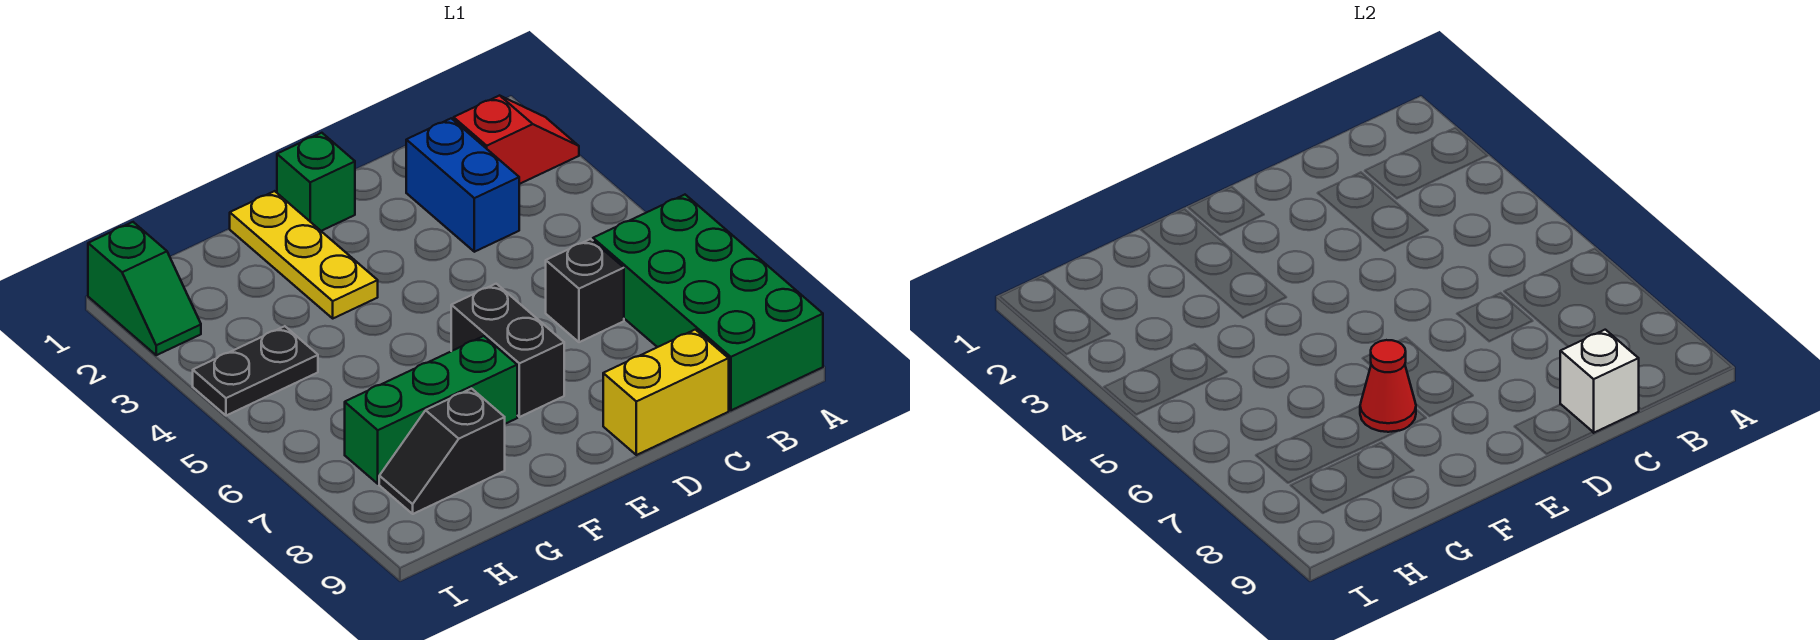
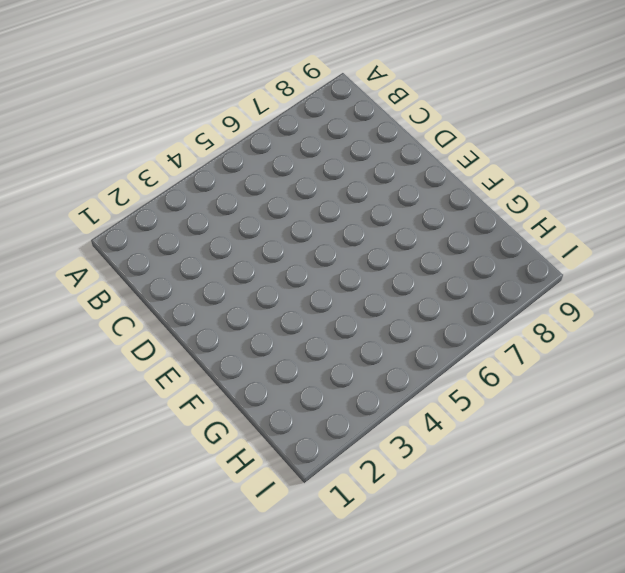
none -> red 1x2 slope [454,95,579,184]
none -> green 2x4 brick [593,195,823,410]
none -> blue 1x2 brick [406,118,519,252]

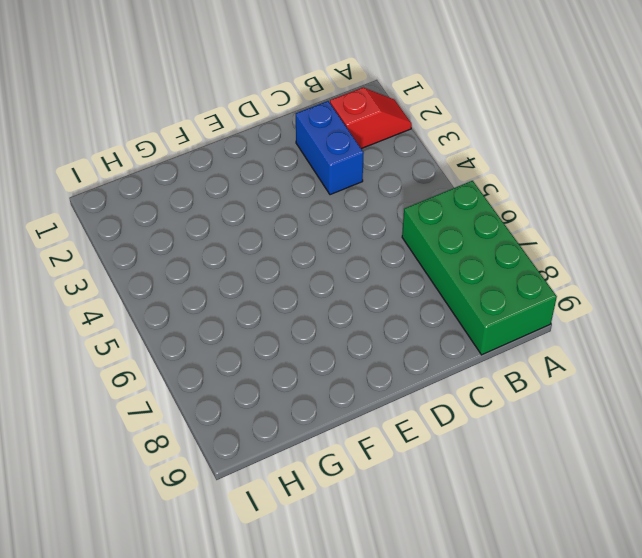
none -> black 1x1 brick [546,239,624,342]
none -> yellow 1x2 brick [603,330,729,455]
none -> green 1x1 brick [277,133,355,231]

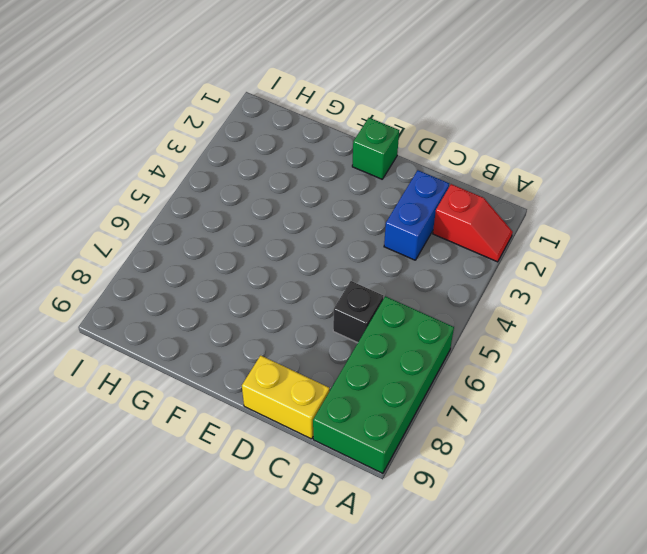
none -> black 1x2 brick [451,284,564,417]
none -> yellow 1x3 plate [230,191,378,318]
none -> green 1x3 brick [345,336,517,484]

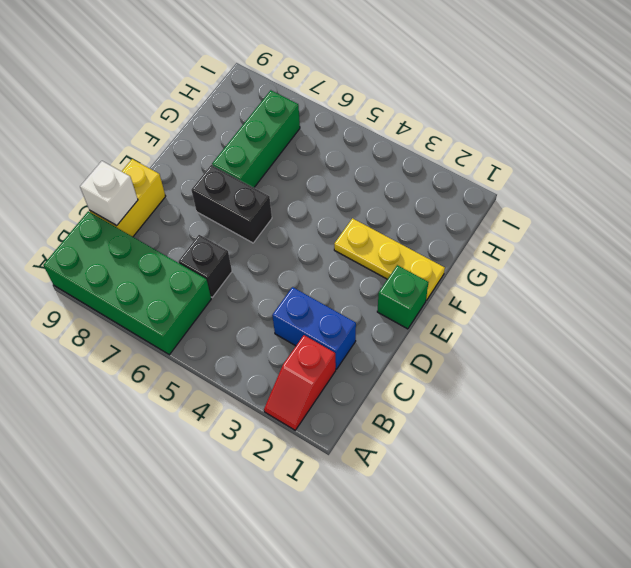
none -> black 1x2 slope [379,389,505,514]
none -> black 1x2 plate [193,326,318,416]
none -> green 1x2 slope [88,222,201,355]

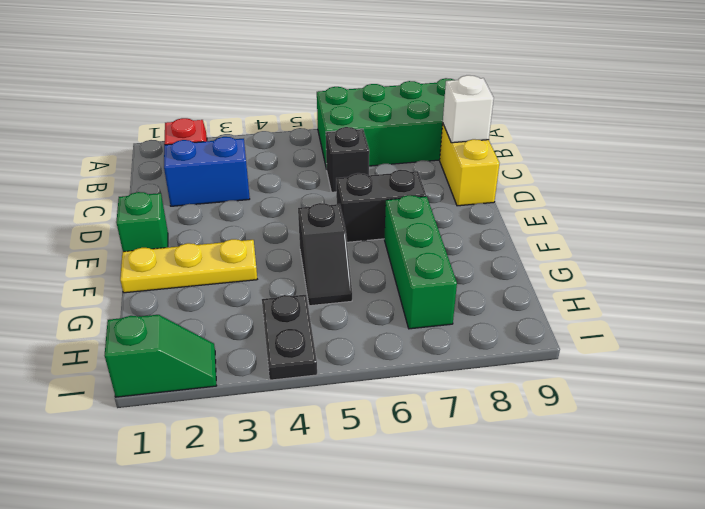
black 1x2 slope [298,203,352,306] -> black 1x2 slope moved to [379,389,505,514]
none -> red 1x1 cone [1360,340,1416,432]

